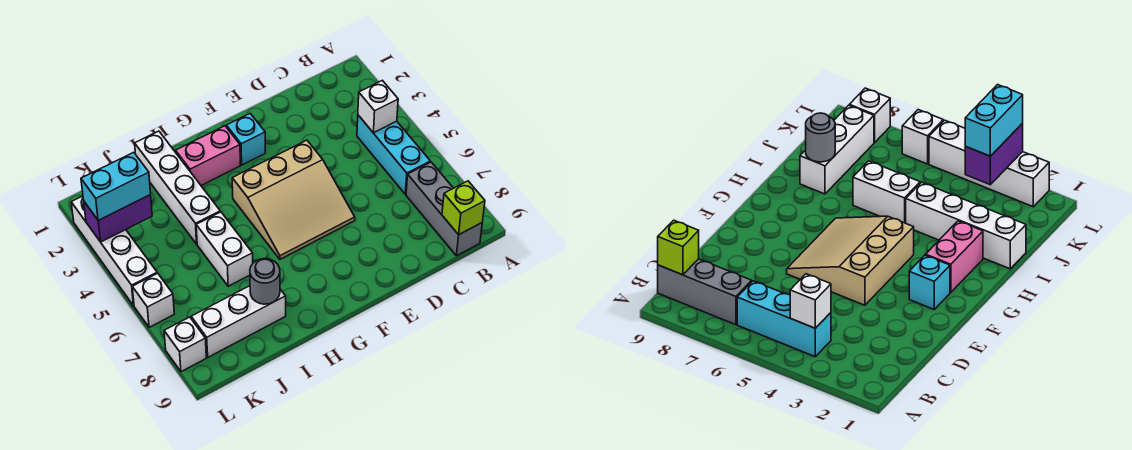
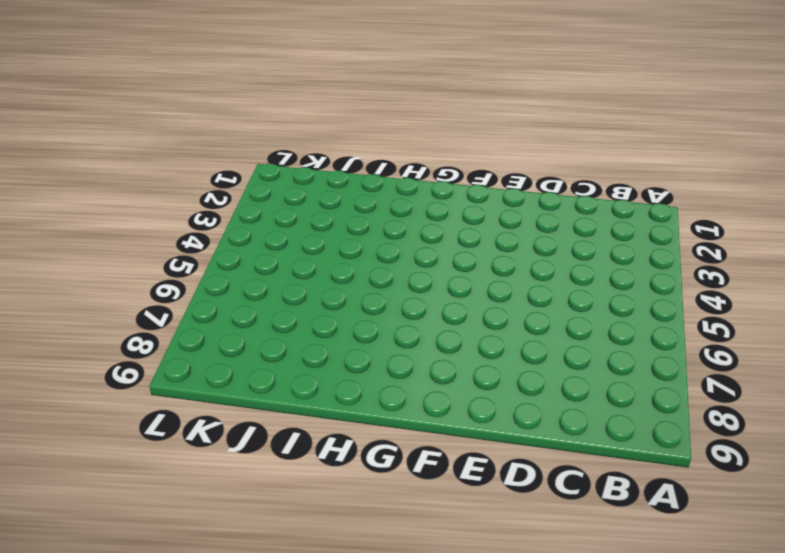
none -> cyan 1x3 brick [357,115,430,194]
none -> grey 1x3 brick [406,162,482,256]
none -> tan 3x3 slope [232,140,355,259]

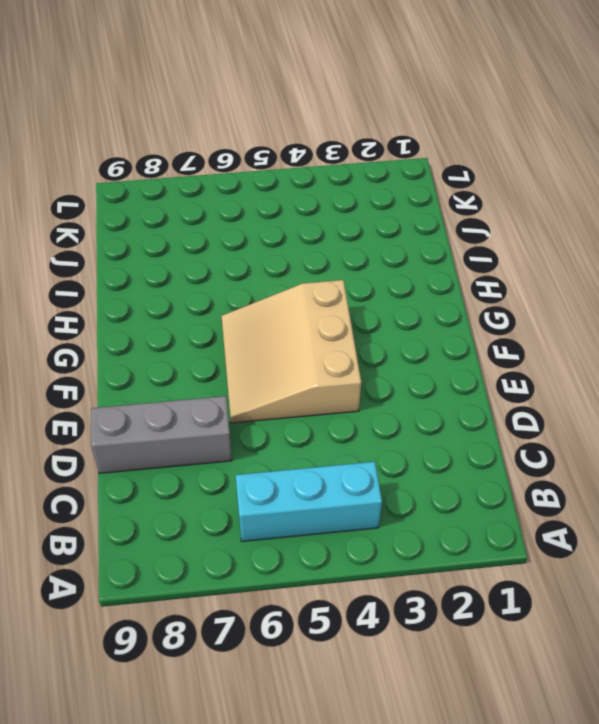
grey 1x3 brick [91,396,232,473] -> grey 1x3 brick moved to [406,162,482,256]
none -> cyan 1x1 brick [226,114,265,165]
none -> pink 1x2 brick [175,126,240,186]
none -> white 1x4 brick [135,131,220,244]

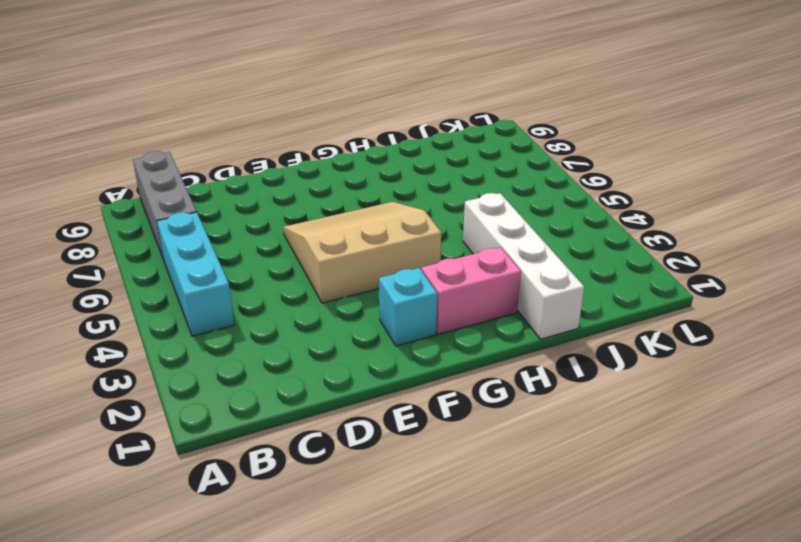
none -> white 1x2 brick [196,212,253,286]
none -> white 1x3 brick [191,286,286,357]
none -> white 1x4 brick [71,196,157,306]

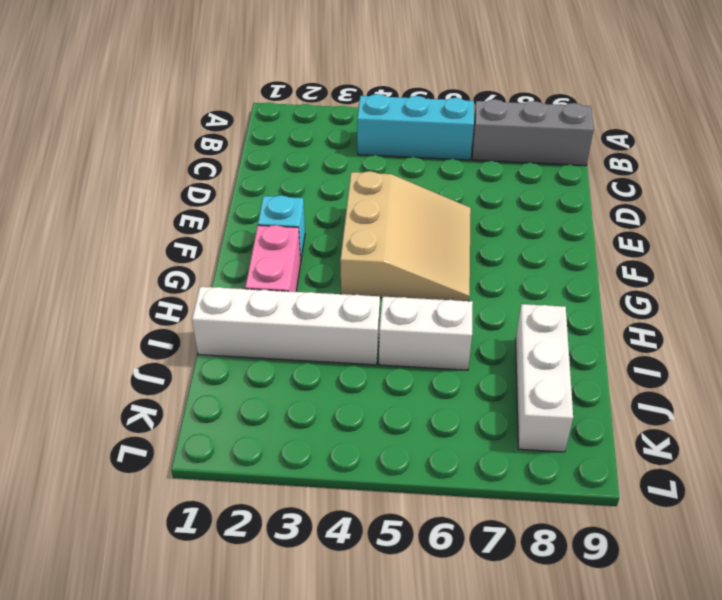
none -> white 1x4 brick [71,196,157,306]
none -> white 1x1 brick [132,273,174,327]
none -> white 1x1 brick [164,317,206,372]

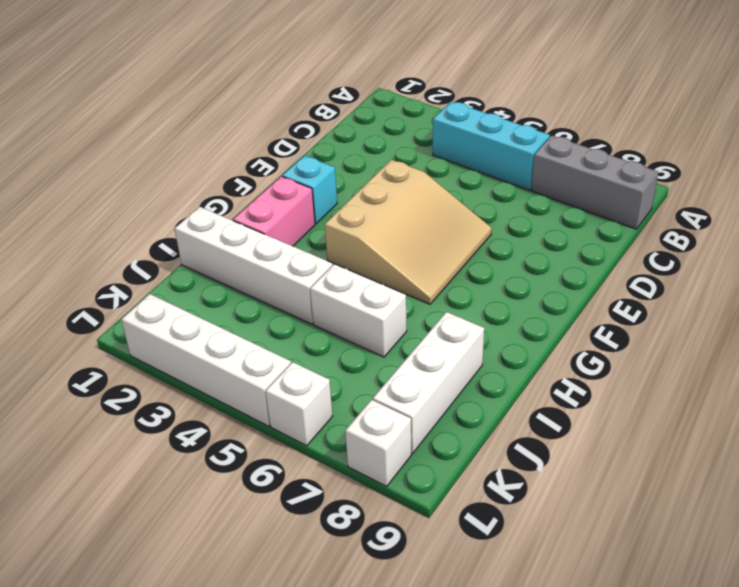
none -> white 1x1 brick [358,80,398,133]
none -> lime 1x1 brick [442,181,485,235]
none -> grey 1x1 round brick [250,259,280,304]

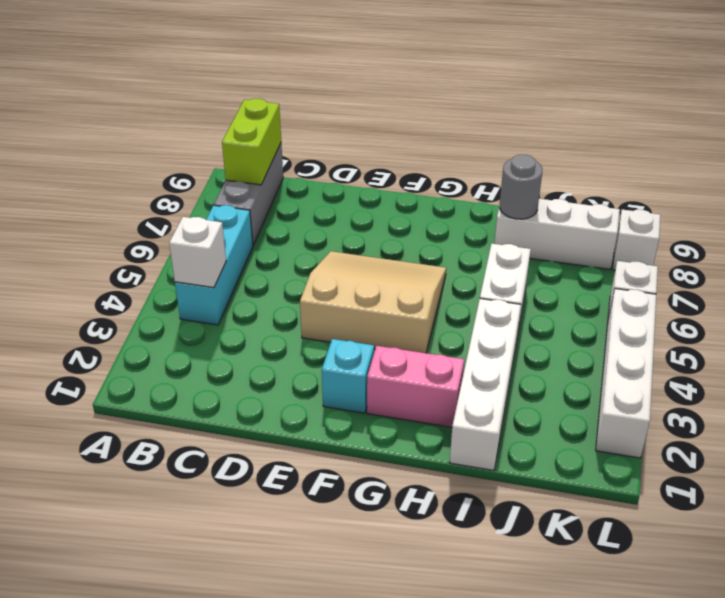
lime 1x2 brick [222,99,281,185] -> lime 1x1 brick [442,181,485,235]
none -> purple 1x2 brick [84,195,152,242]
none -> cyan 1x2 brick [81,152,151,220]

